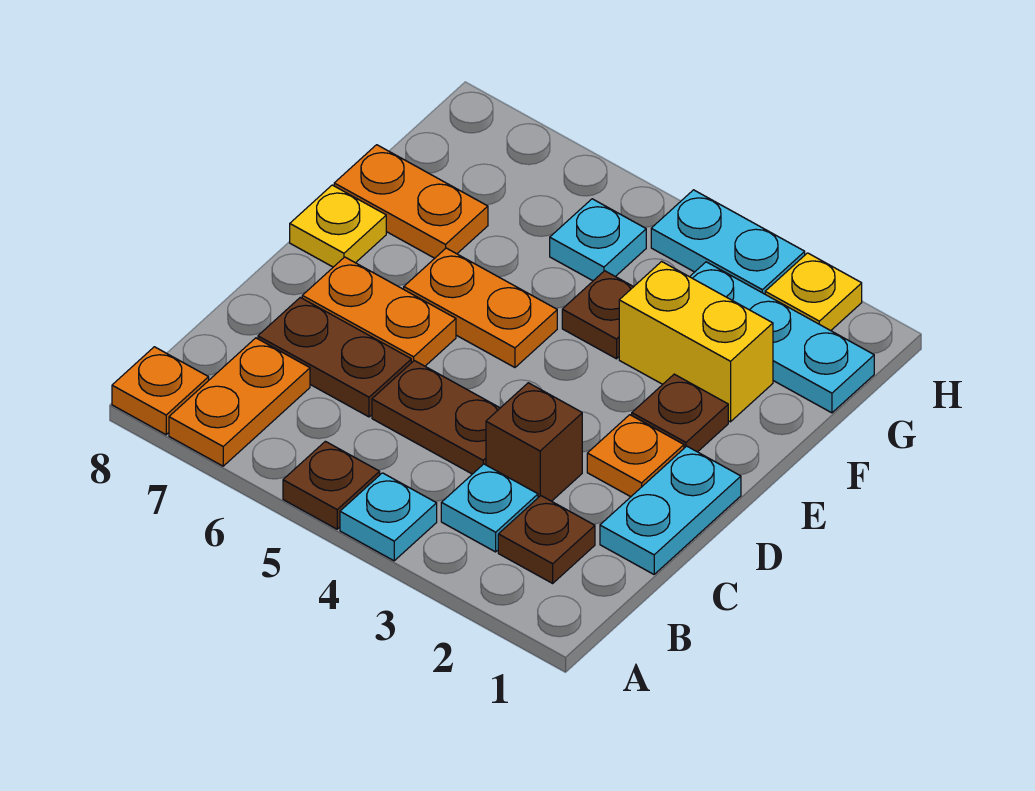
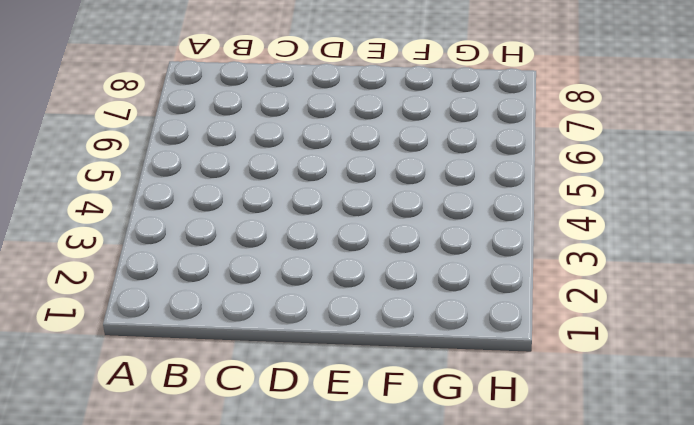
none -> cyan 1x1 plate [340,473,437,561]
none -> brown 1x1 plate [283,441,380,529]
none -> orange 1x2 plate [169,338,310,466]

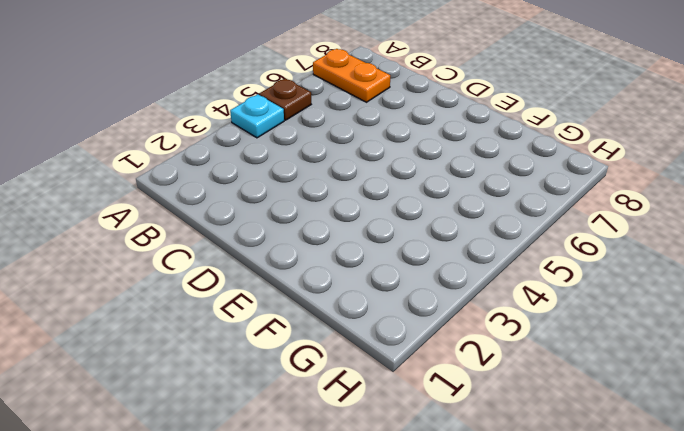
none -> orange 1x1 plate [112,347,209,435]
none -> brown 1x1 plate [498,496,595,583]
none -> cyan 1x1 plate [441,464,538,552]

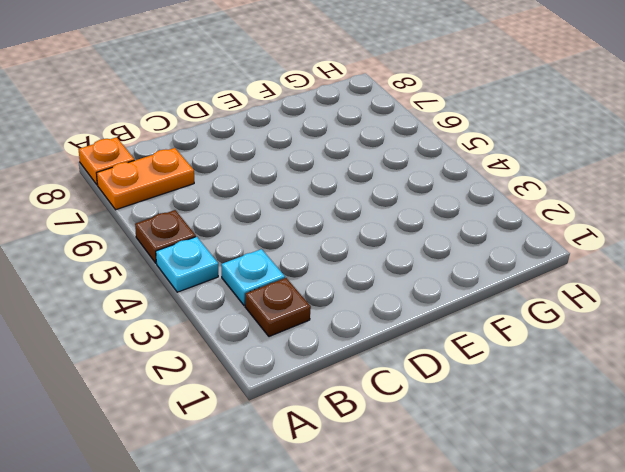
none -> cyan 1x2 plate [600,446,741,574]
none -> brown 1x1 brick [486,383,582,501]
none -> brown 1x2 plate [372,361,500,474]

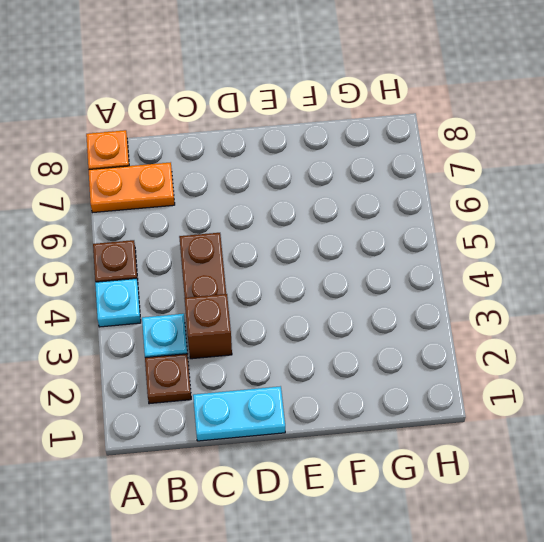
none -> brown 1x2 plate [258,297,411,417]
none -> orange 1x1 plate [587,415,684,497]
none -> orange 1x2 plate [302,257,456,366]

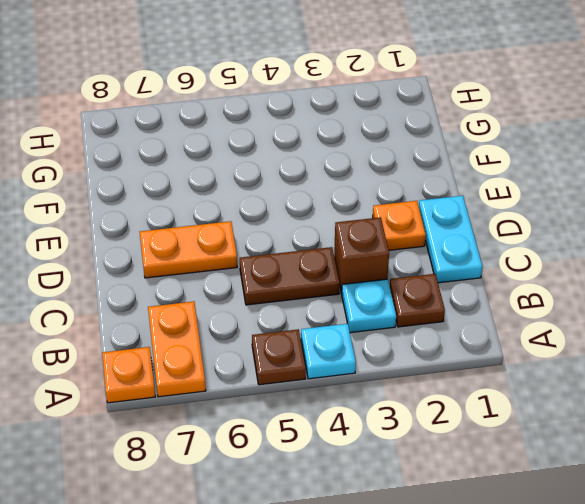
none -> brown 1x2 plate [258,297,411,417]
none -> brown 1x1 plate [632,374,728,452]
none -> orange 1x2 plate [404,248,557,367]

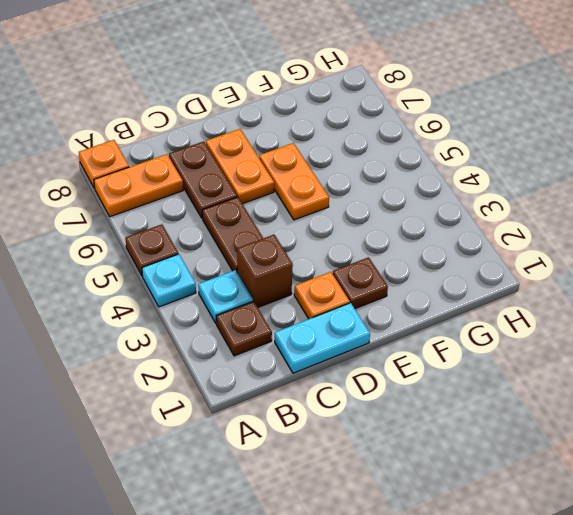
none -> yellow 1x1 plate [290,185,386,267]
none -> yellow 1x2 brick [619,262,773,422]
none -> brown 1x1 plate [562,271,633,359]

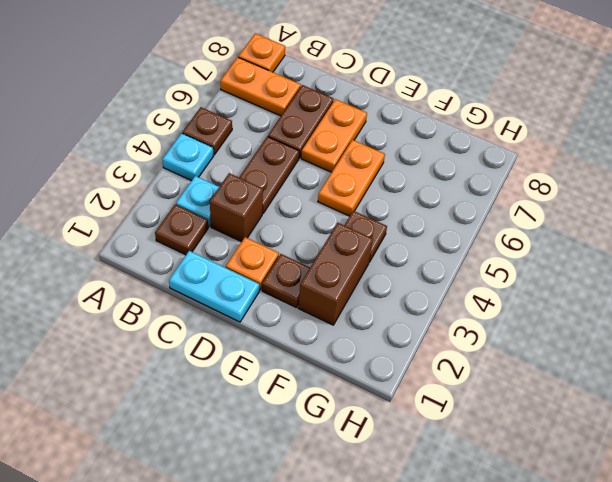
brown 1x2 brick [298,223,373,325] -> yellow 1x2 brick [619,262,773,422]
none -> yellow 1x1 plate [290,185,386,267]
none -> orange 1x2 plate [334,145,488,258]
none -> cyan 1x3 plate [690,262,874,413]

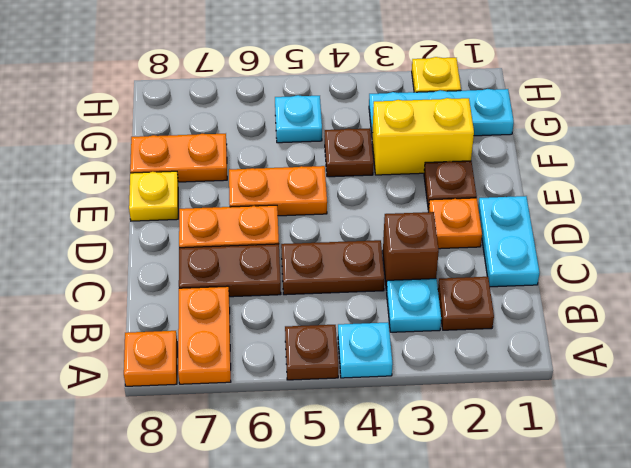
none -> cyan 1x2 plate [651,190,805,294]

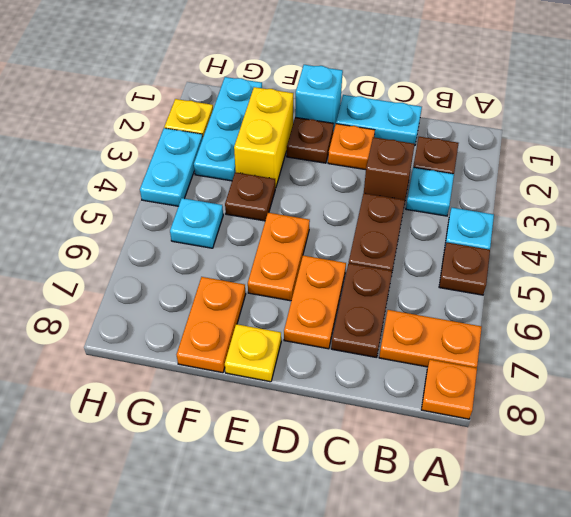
cyan 1x1 brick [295,65,343,132] -> none

